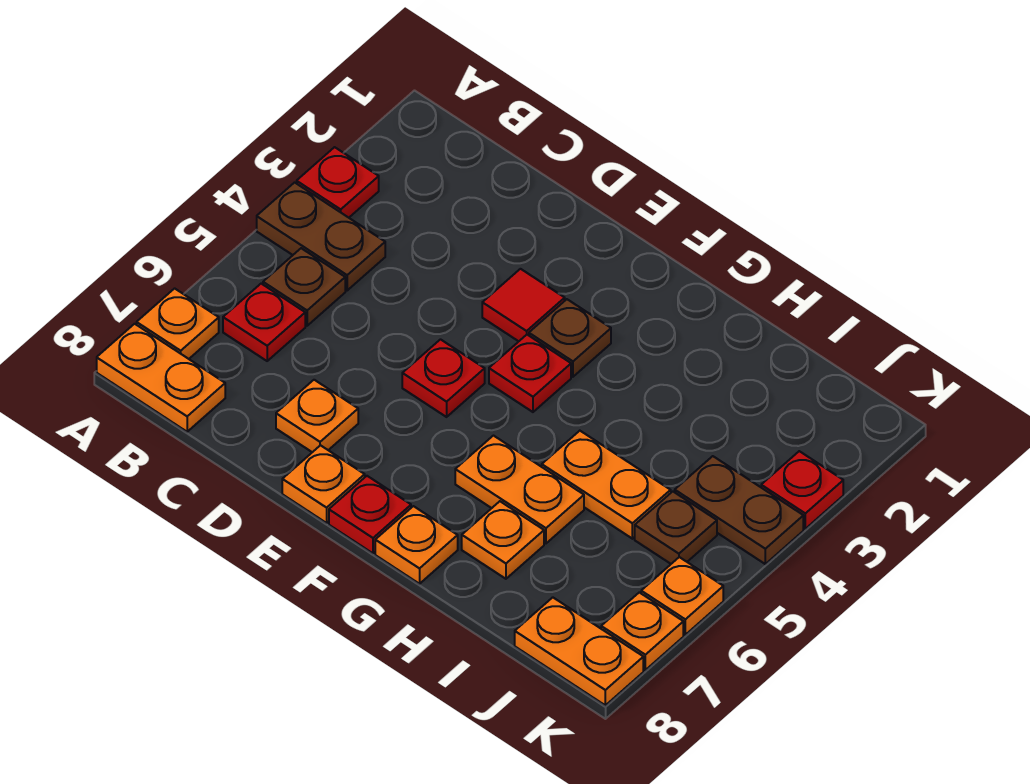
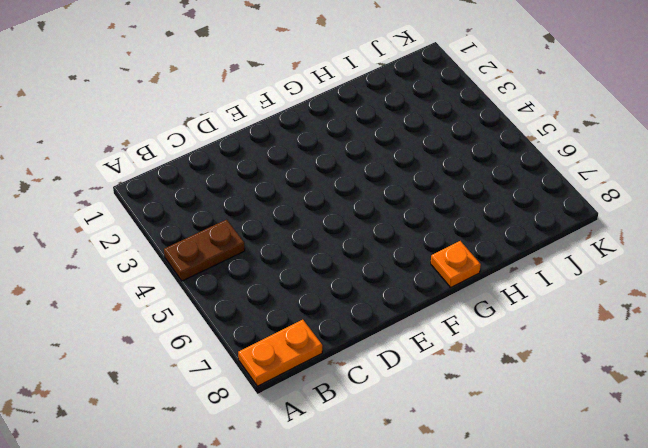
none -> red 1x1 plate [297,147,379,218]
none -> orange 1x1 plate [137,288,219,359]
none -> brown 1x1 plate [263,248,345,326]

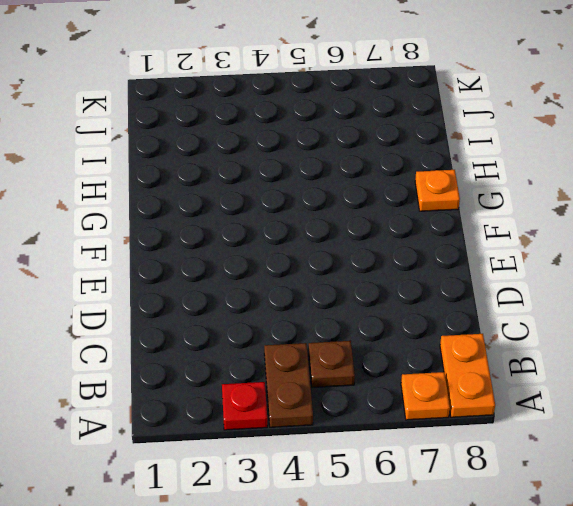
none -> red 1x1 plate [223,284,305,361]
none -> orange 1x1 plate [276,380,358,452]
none -> red 1x1 tile [482,269,565,341]

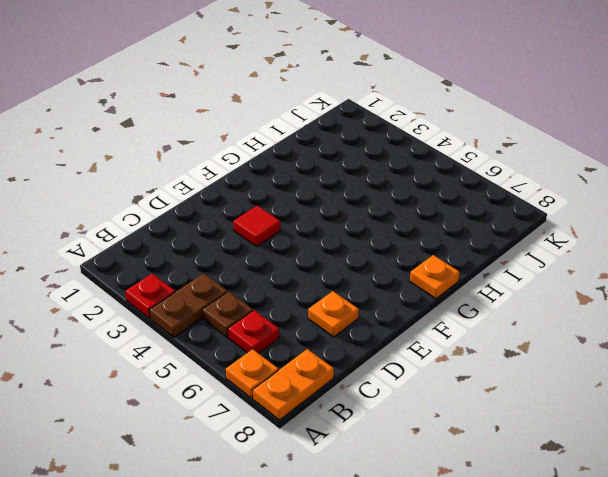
none -> red 1x1 plate [402,340,485,417]
none -> orange 1x1 plate [282,445,365,523]
none -> brown 1x1 plate [529,299,611,377]

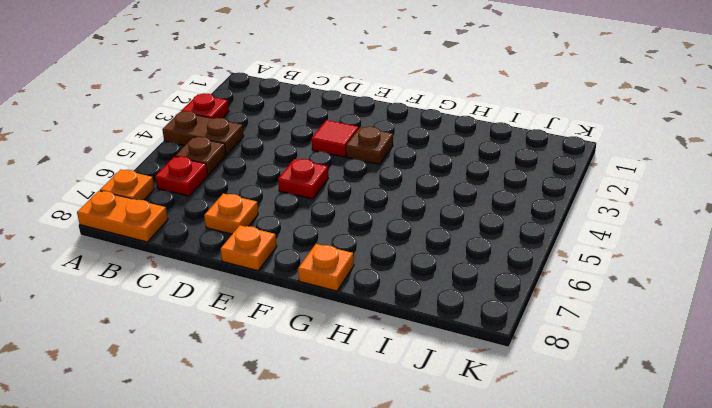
none -> red 1x1 plate [489,335,571,412]
none -> red 1x1 plate [329,476,411,553]
none -> orange 1x2 plate [455,436,584,543]

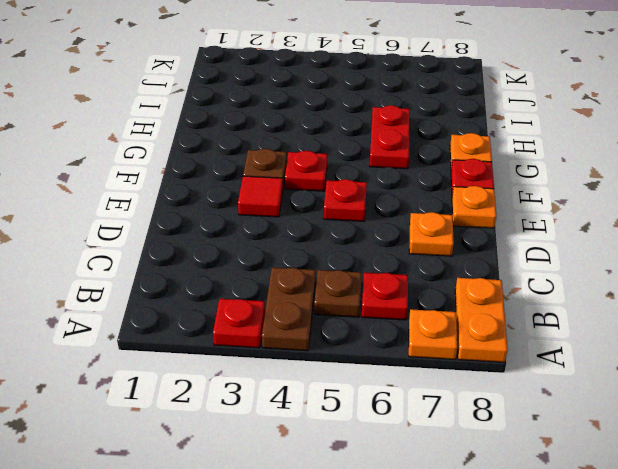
red 1x2 plate [370,105,410,169] -> orange 1x2 plate [455,436,584,543]
none -> orange 1x2 plate [542,431,671,539]
none -> orange 1x1 plate [462,501,544,579]
none -> brown 1x2 plate [675,456,803,564]

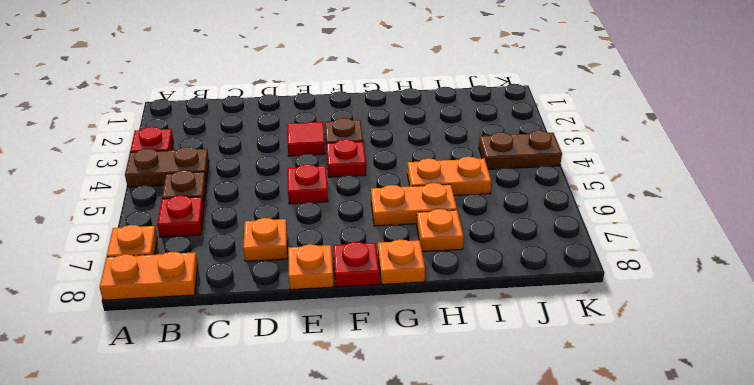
none -> brown 1x1 plate [635,492,717,564]
none -> orange 1x2 plate [515,597,643,705]
none -> red 1x1 plate [761,451,843,529]

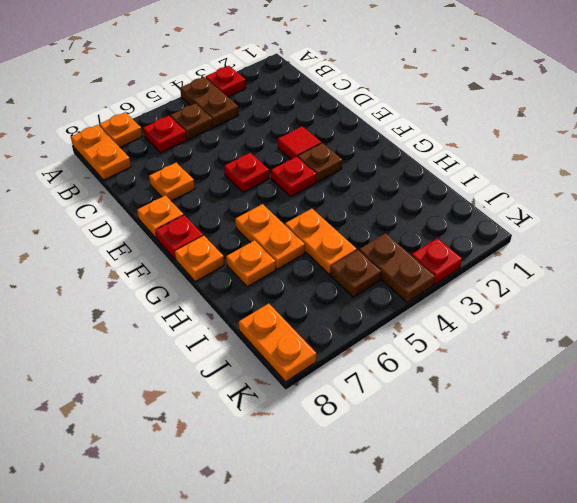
none -> orange 1x1 plate [641,557,723,635]
none -> orange 1x1 plate [601,592,683,670]

